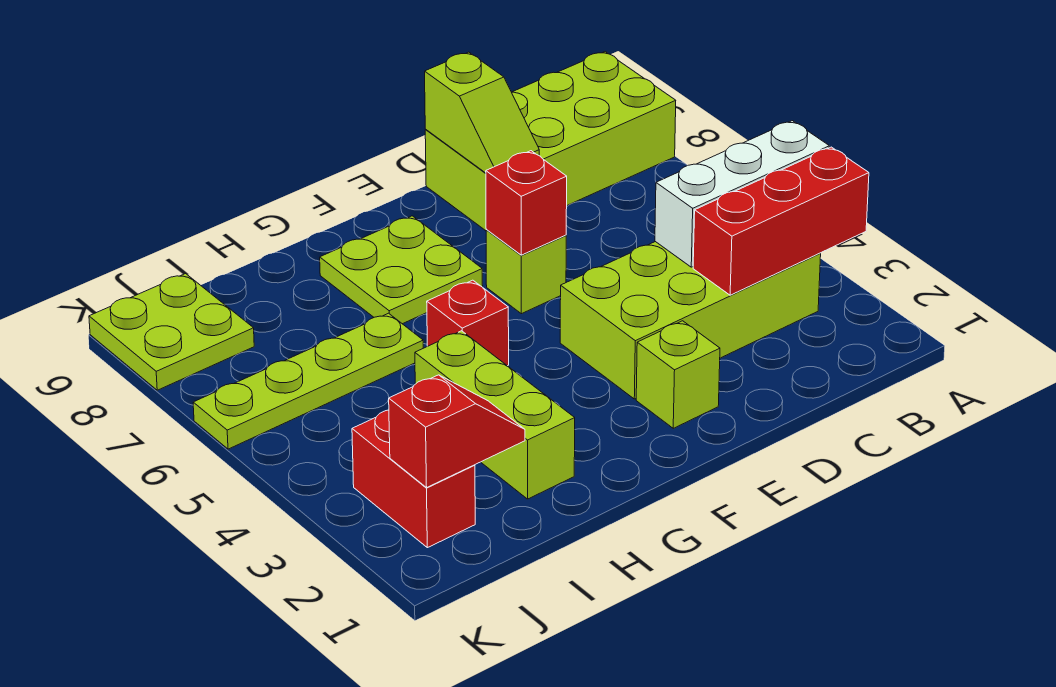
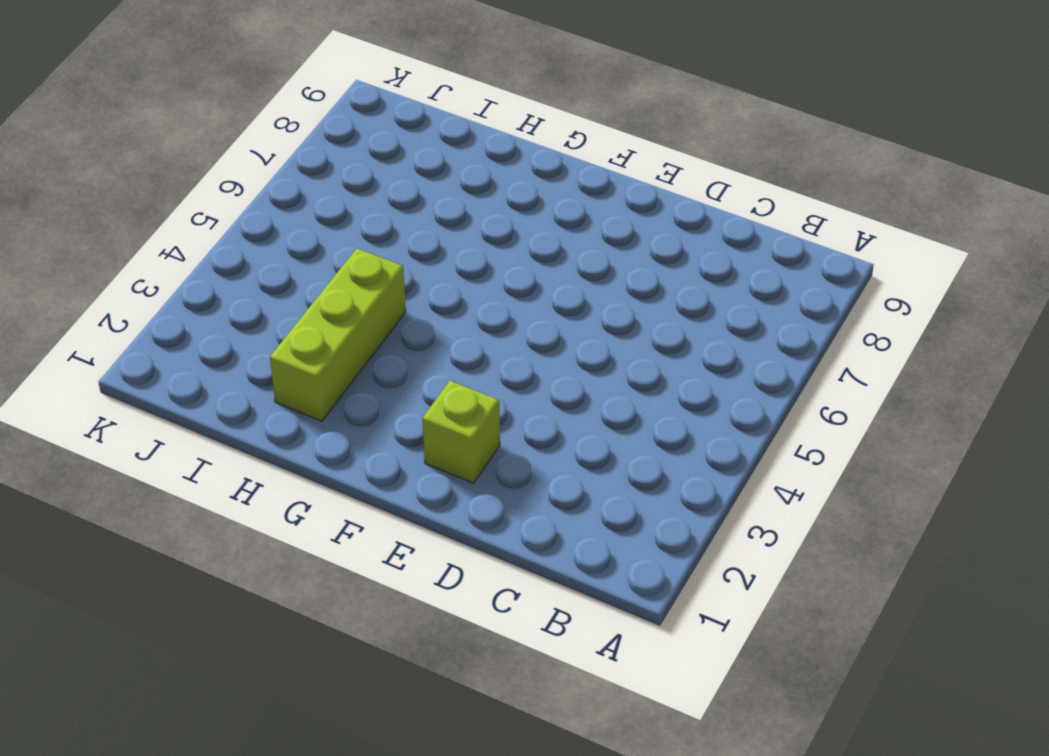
none -> lime 2x4 brick [425,52,676,231]
none -> lime 2x4 brick [560,242,821,399]
none -> lime 1x1 brick [486,230,566,314]

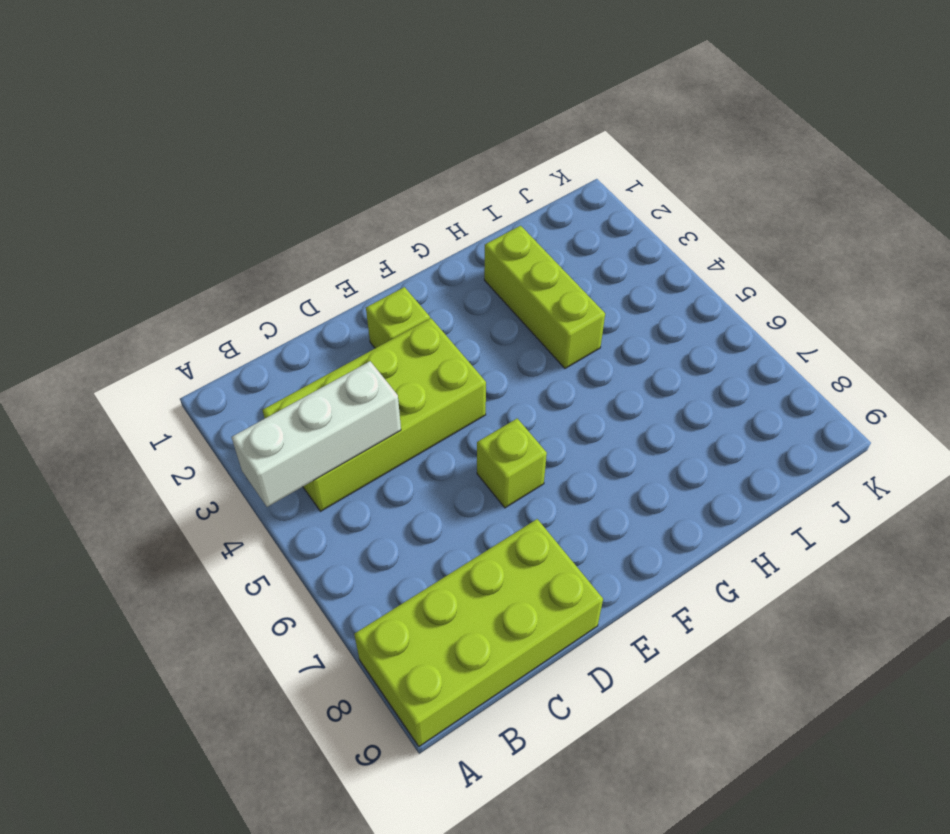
none -> lime 2x2 plate [320,216,483,324]
none -> red 1x1 brick [427,280,509,366]
none -> lime 1x4 plate [193,313,423,449]

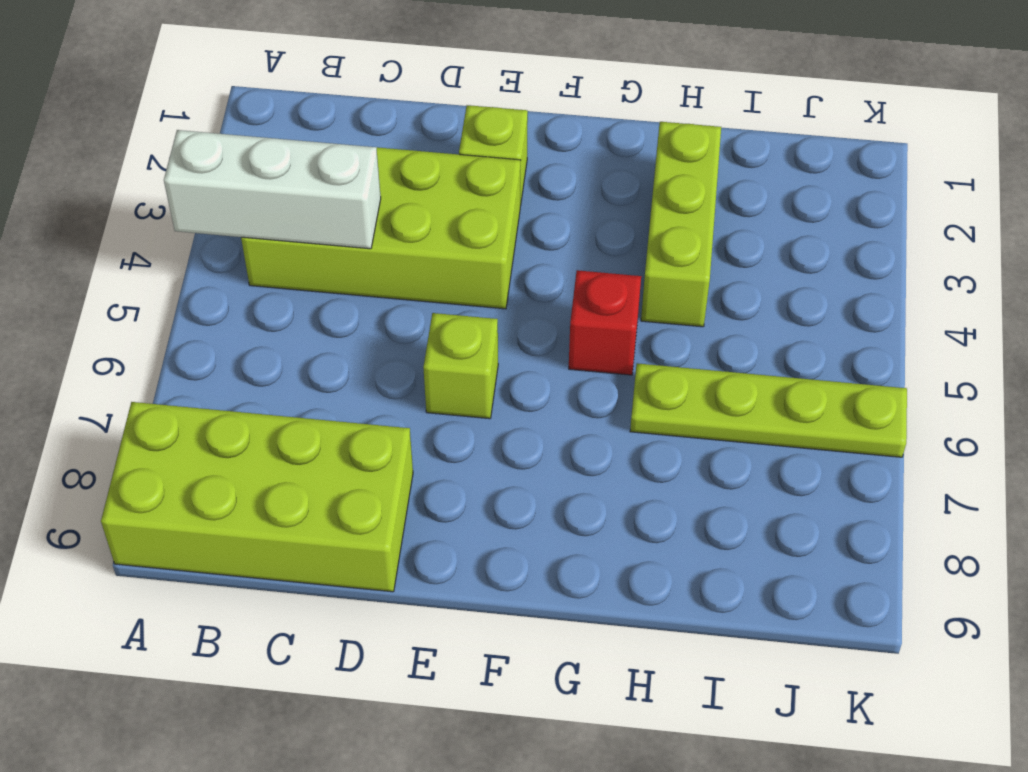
none -> lime 2x2 plate [320,216,483,324]
none -> red 1x2 brick [352,410,475,548]
none -> lime 2x2 plate [89,274,254,390]

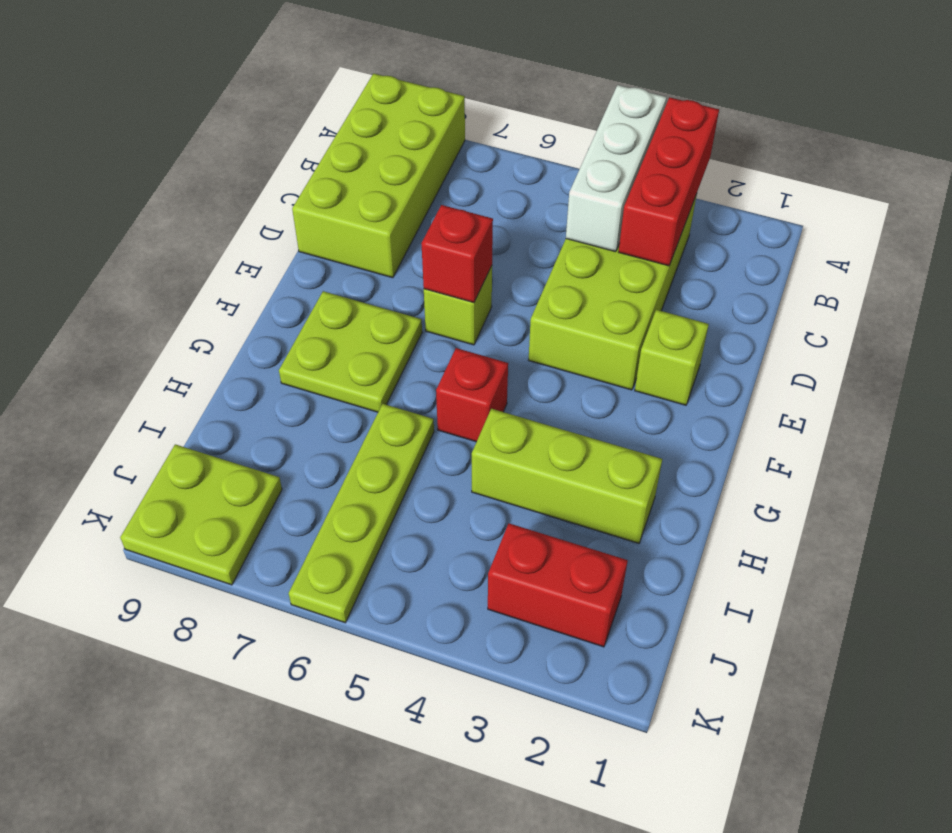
none -> lime 1x2 slope [425,52,539,173]
none -> red 1x2 slope [389,375,525,488]

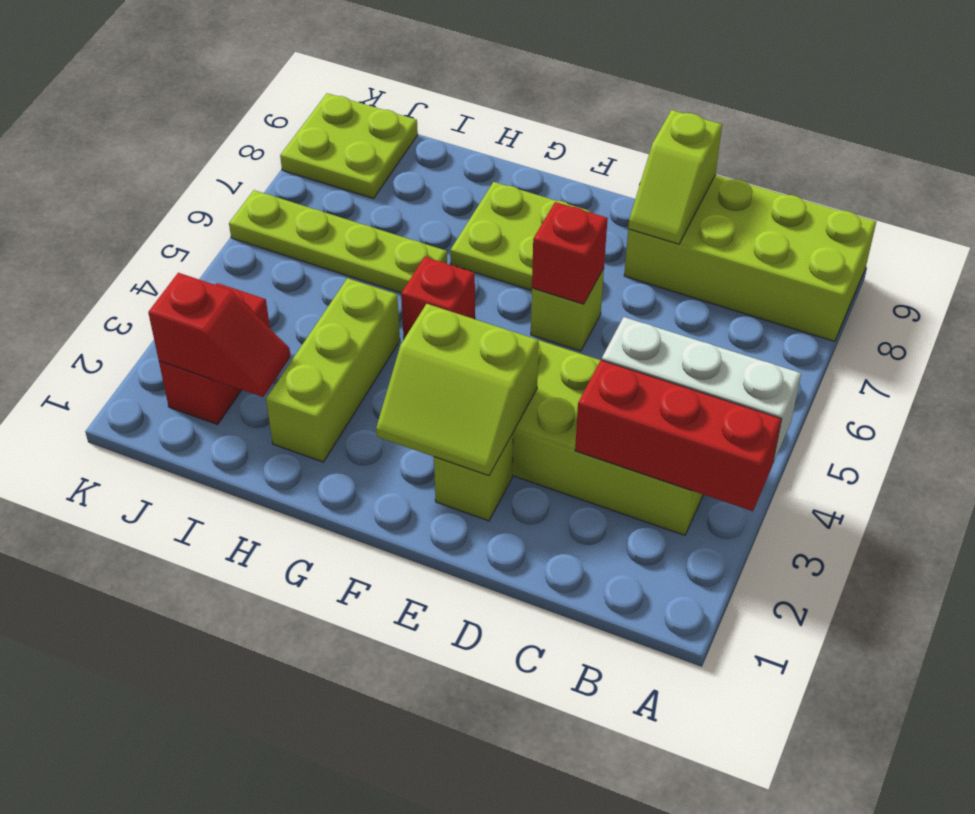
lime 2x2 slope [376,304,539,476] -> none

